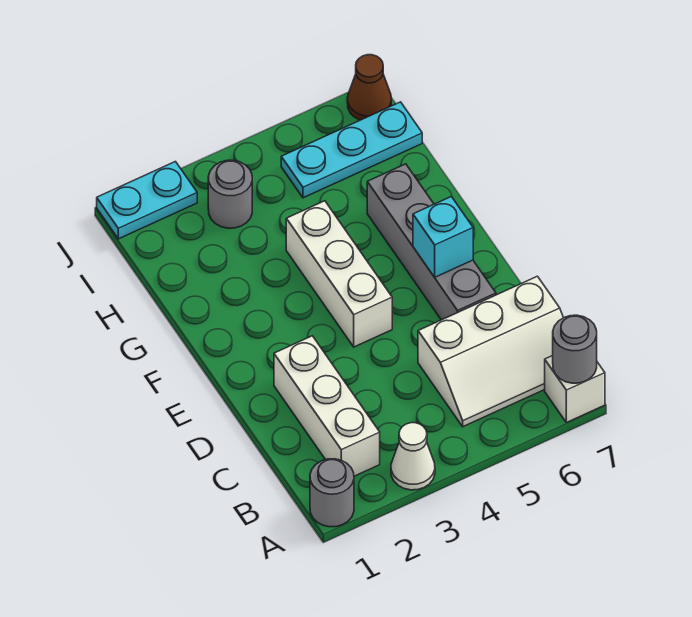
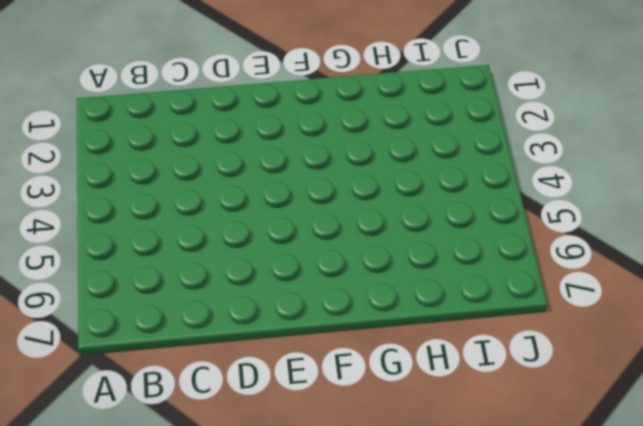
none -> grey 1x1 round brick [310,459,354,527]
none -> white 1x1 cone [391,423,435,490]
none -> white 1x1 brick [545,356,605,423]

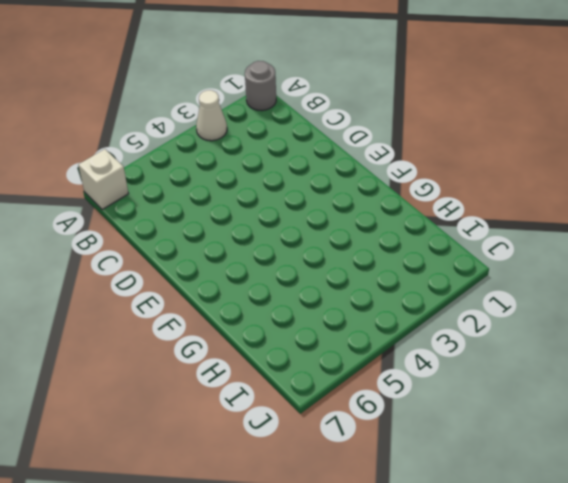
none -> white 1x3 brick [274,336,380,476]
none -> white 2x3 slope [418,276,563,427]
none -> grey 1x4 brick [367,164,496,320]

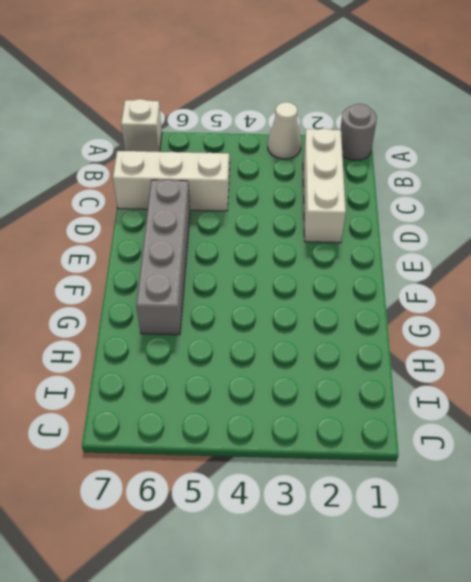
none -> white 1x3 brick [286,201,392,347]
none -> grey 1x1 round brick [208,160,252,228]
none -> cyan 1x3 plate [281,102,422,198]

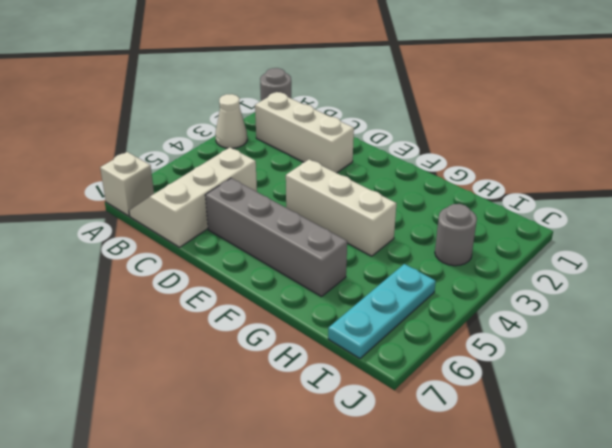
none -> cyan 1x2 plate [97,162,197,239]
none -> brown 1x1 cone [347,55,391,120]
none -> grey 1x1 round brick [553,315,597,383]

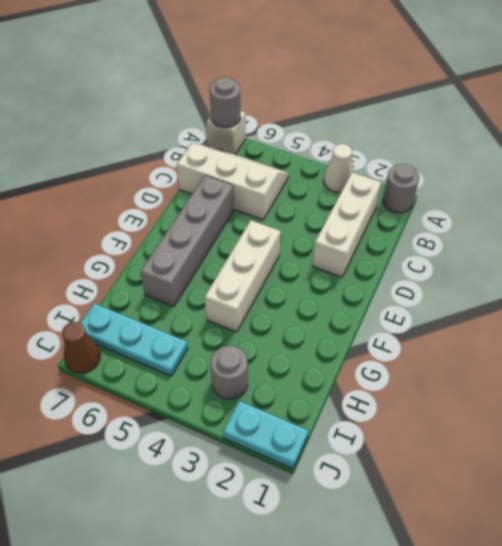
none -> cyan 1x1 brick [413,196,473,277]

